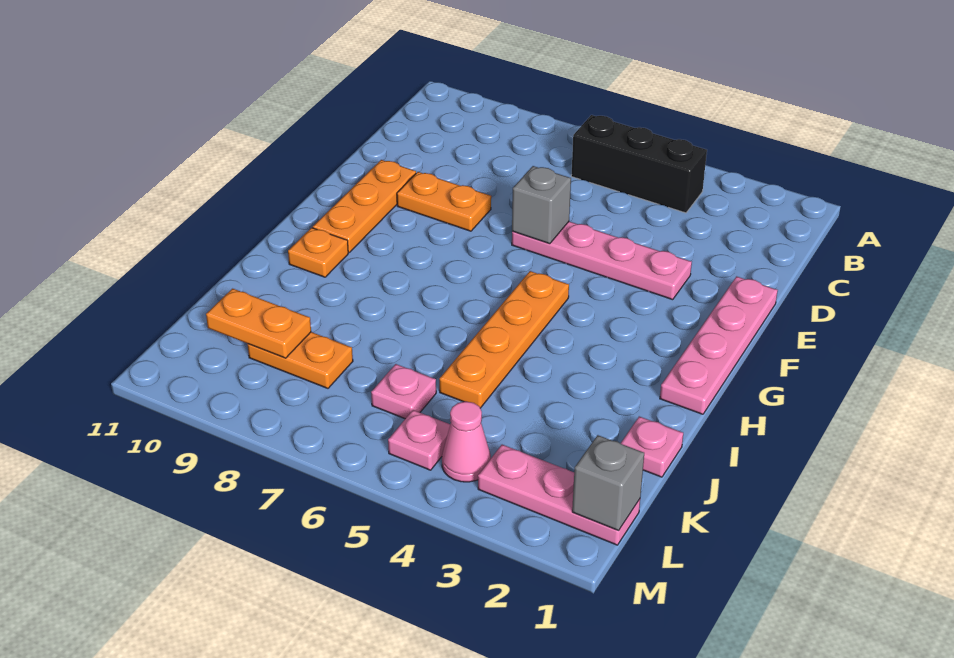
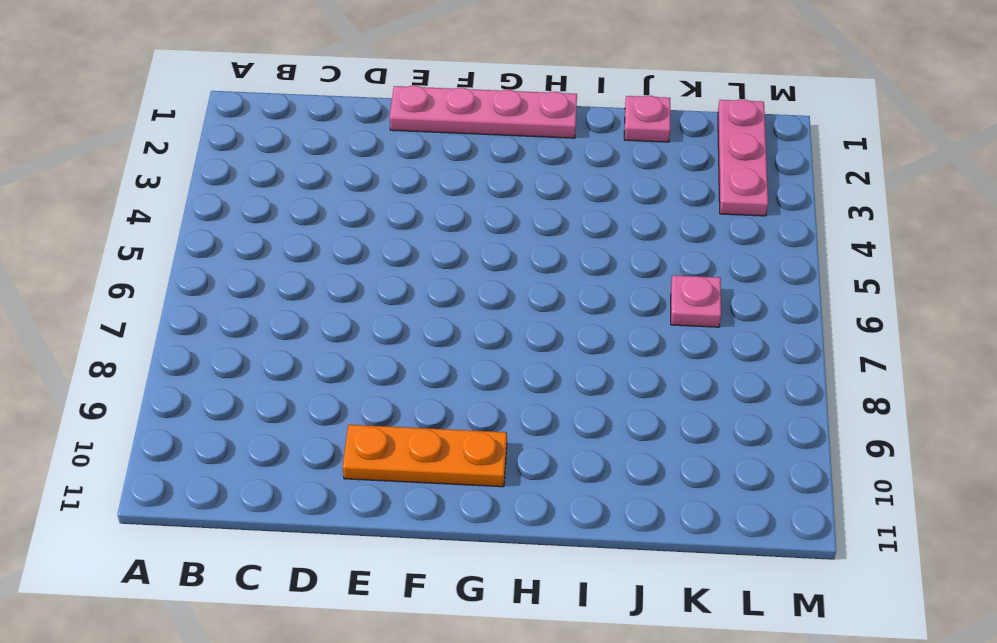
none -> black 1x3 brick [571,115,707,213]
none -> pink 1x4 plate [512,222,692,300]
none -> orange 1x2 plate [397,172,491,231]

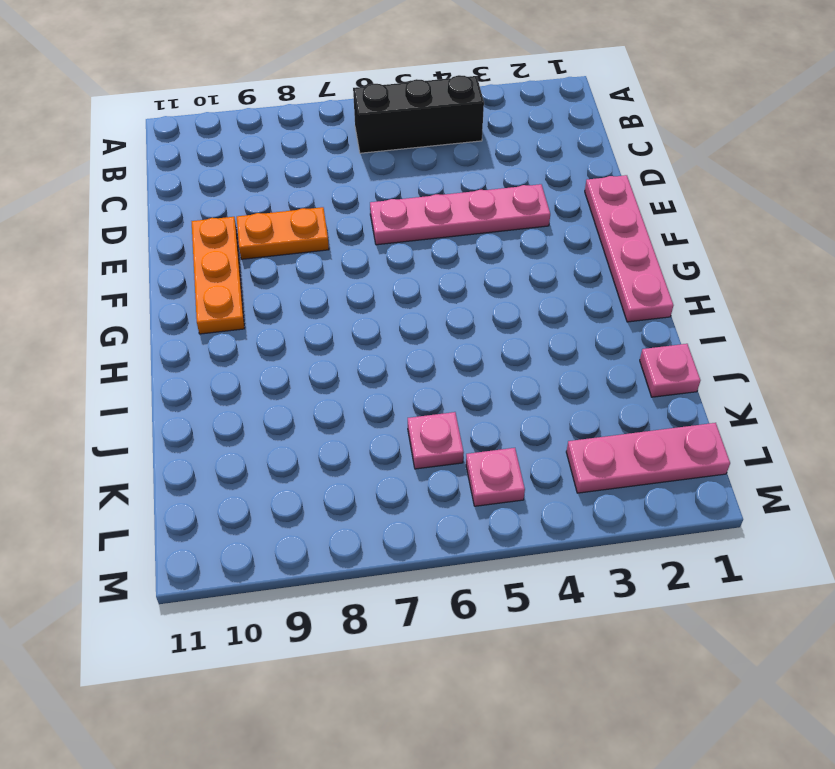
none -> orange 1x4 plate [439,271,569,408]
none -> orange 1x1 plate [288,228,348,277]
none -> orange 1x2 plate [247,332,353,388]

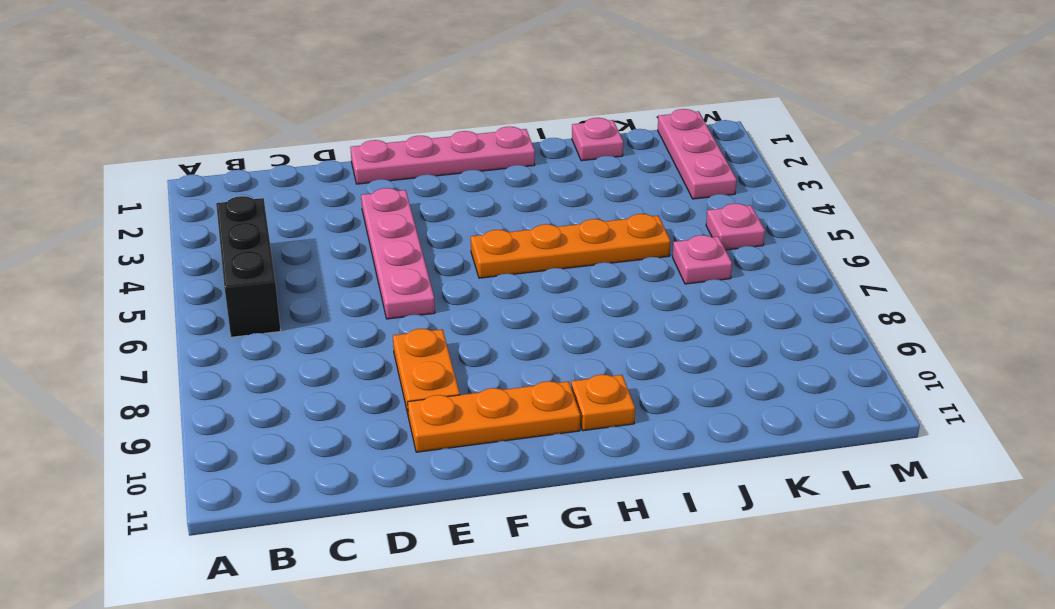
none -> orange 1x2 plate [247,332,353,388]
none -> pink 1x1 cone [442,402,491,482]
none -> grey 1x1 brick [512,166,571,244]

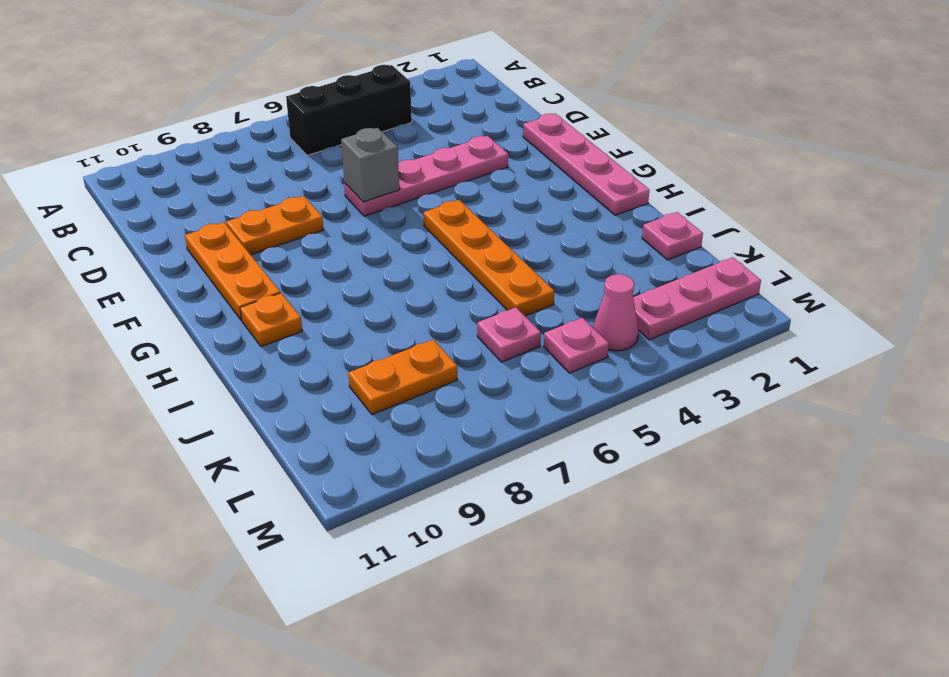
none -> orange 1x2 plate [206,289,311,358]
none -> grey 1x1 brick [572,435,644,530]

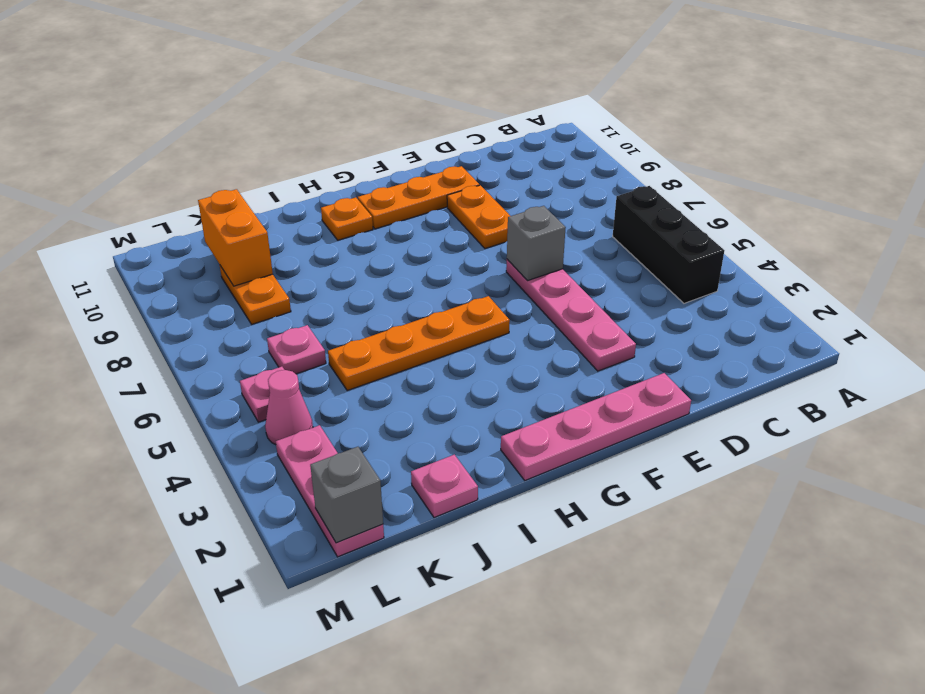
orange 1x2 brick [198,189,273,286] -> orange 1x2 plate [206,289,311,358]

